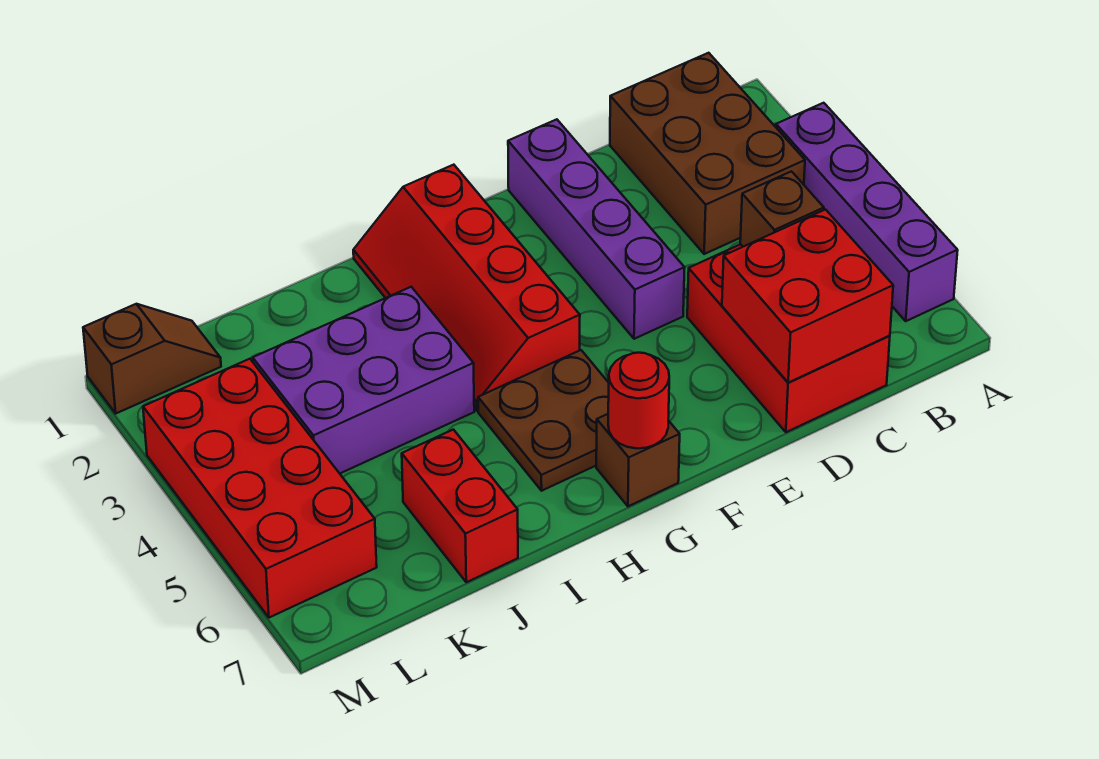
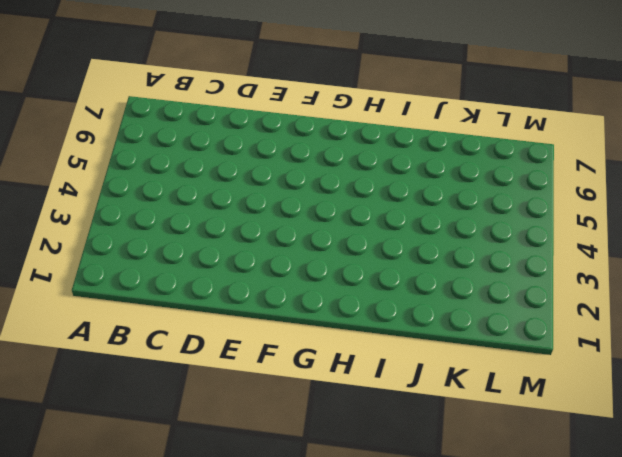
none -> purple 1x4 brick [776,103,958,321]
none -> brown 2x3 brick [610,53,805,254]
none -> red 2x3 brick [687,244,890,432]

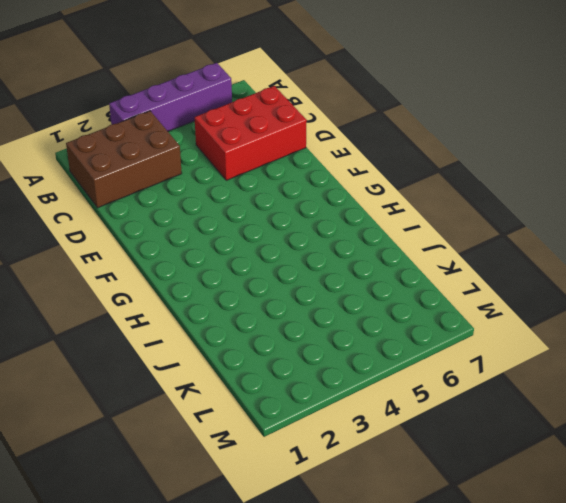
none -> purple 1x4 brick [508,119,685,339]
none -> red 2x4 slope [353,165,580,411]
none -> brown 2x2 plate [478,350,609,491]

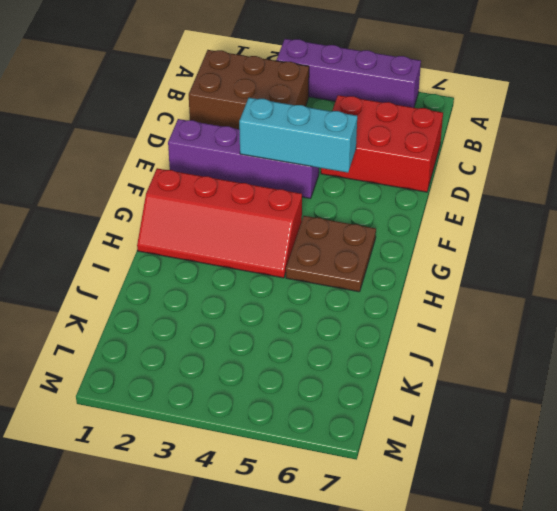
cyan 1x3 brick [239,98,357,173] -> none
none -> brown 1x1 brick [596,414,680,506]
none -> purple 2x3 brick [253,287,474,473]
none -> red 1x2 brick [402,430,518,582]

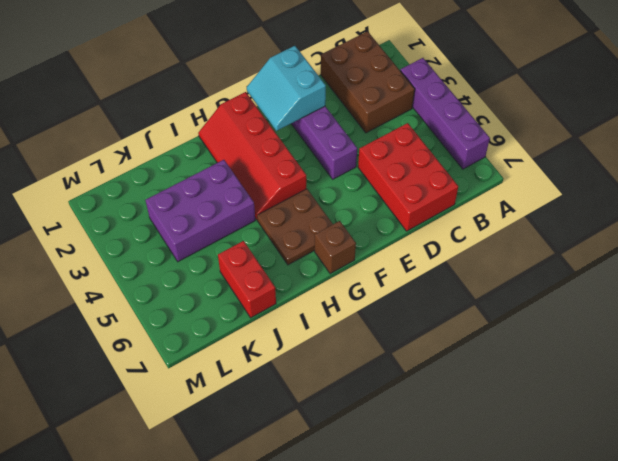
cyan 2x2 slope [247,46,326,131] -> none
none -> brown 1x2 slope [83,304,221,413]
none -> red 2x4 brick [143,359,377,618]
none -> brown 1x1 brick [740,171,824,247]

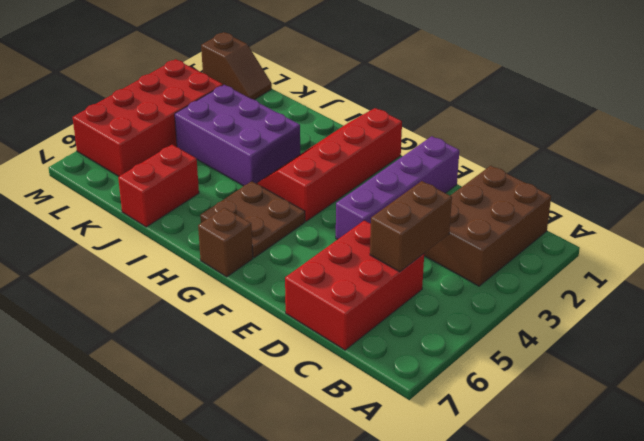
brown 1x2 brick [370,181,452,272] -> brown 1x1 brick [740,171,824,247]
none -> purple 1x4 brick [776,103,958,321]
none -> red 2x2 brick [722,210,893,382]
none -> red 1x1 round brick [608,353,669,448]

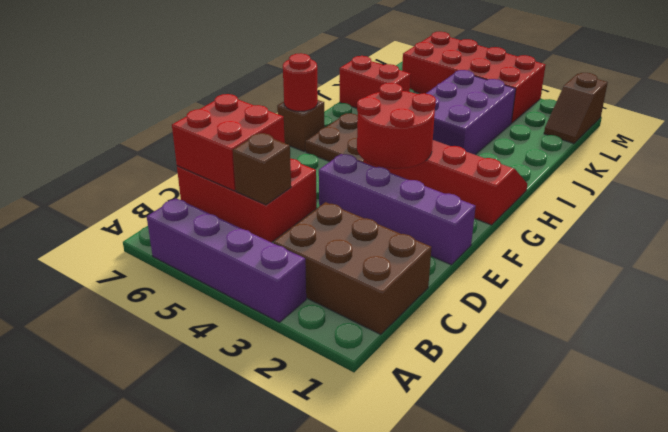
red 2x2 round brick [357,83,436,169] -> none

